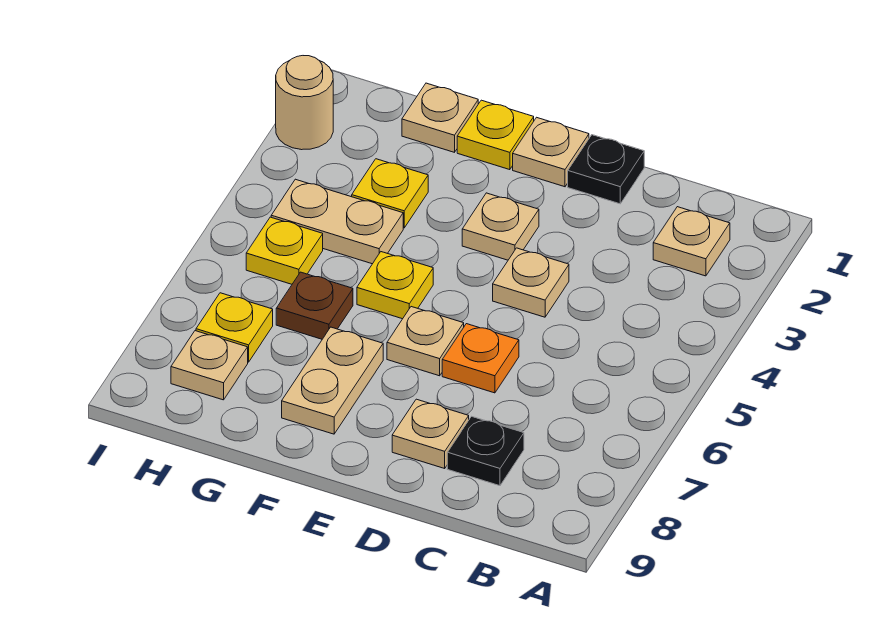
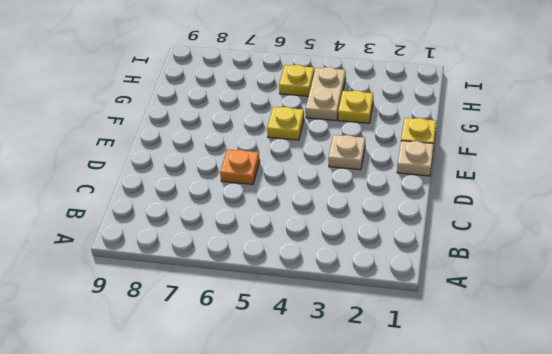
none -> tan 1x1 plate [653,207,730,276]
none -> black 1x1 plate [447,416,524,486]
none -> black 1x1 plate [568,135,644,204]

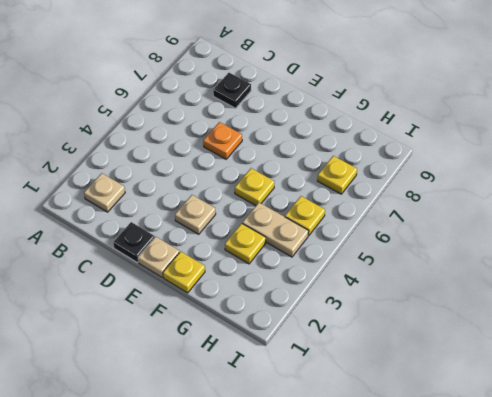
none -> tan 1x1 plate [493,248,569,317]
none -> tan 1x1 plate [392,399,469,468]
none -> tan 1x1 plate [387,307,464,376]

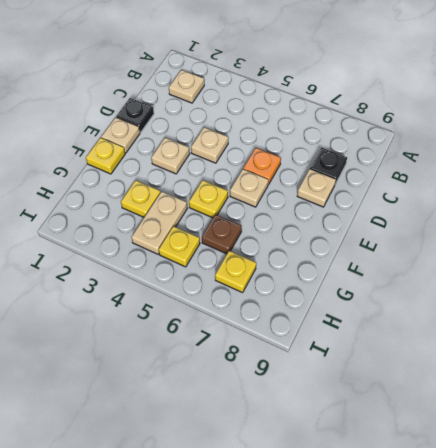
none -> tan 1x2 plate [282,327,383,434]
none -> tan 1x1 plate [402,83,478,152]
none -> tan 1x1 plate [171,331,248,400]

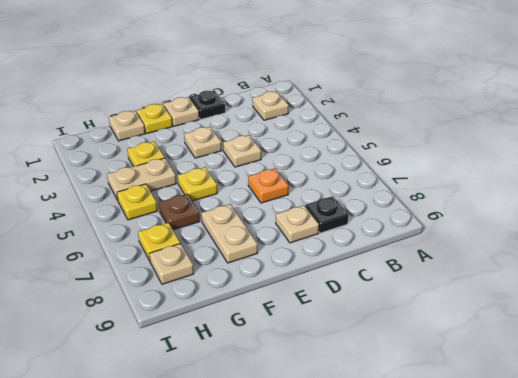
none -> tan 1x1 plate [387,307,464,376]
none -> tan 1x1 round brick [276,56,333,150]

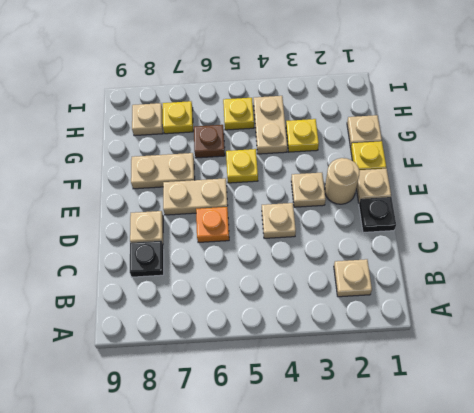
tan 1x1 round brick [325,158,360,204] -> tan 1x1 round brick moved to [276,56,333,150]
tan 1x2 plate [163,178,228,215] -> tan 1x1 plate [387,307,464,376]

